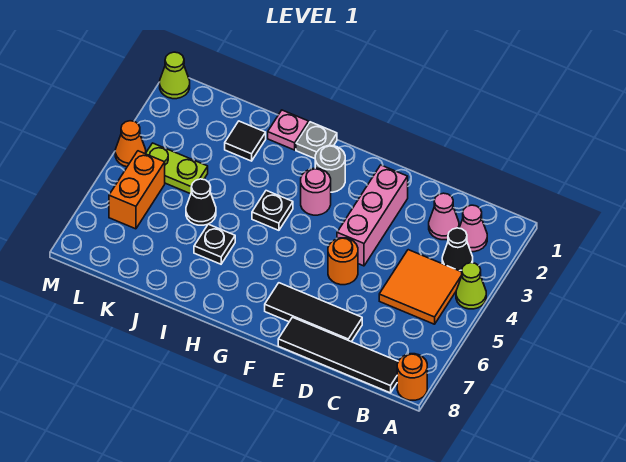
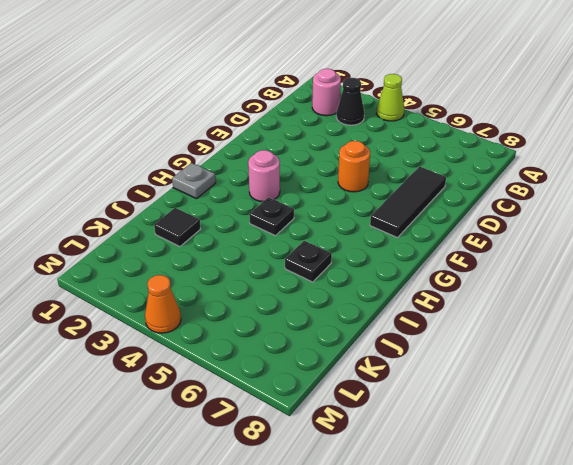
pink 1x1 round brick [312,69,341,116] -> pink 1x1 cone [459,205,487,252]
none -> orange 1x1 round brick [397,354,427,400]
none -> orange 2x2 tile [379,250,462,324]
none -> black 1x4 tile [278,317,398,393]

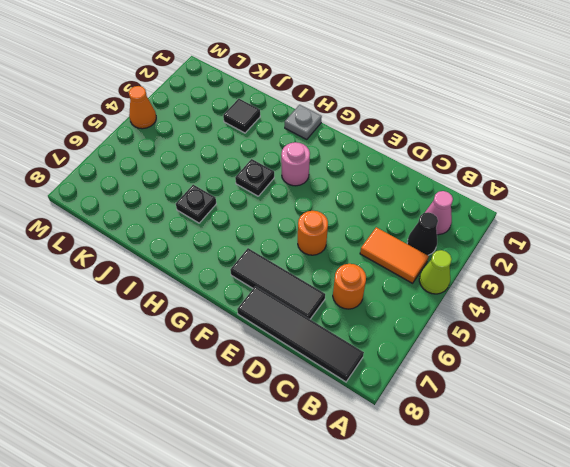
orange 1x2 tile [360,227,429,283] -> orange 2x2 tile [379,250,462,324]
orange 1x1 round brick [333,264,366,309] -> orange 1x1 round brick moved to [397,354,427,400]
none -> pink 1x1 cone [429,193,459,240]
none -> pink 1x3 brick [337,165,408,266]
none -> grey 1x1 round brick [315,146,345,192]

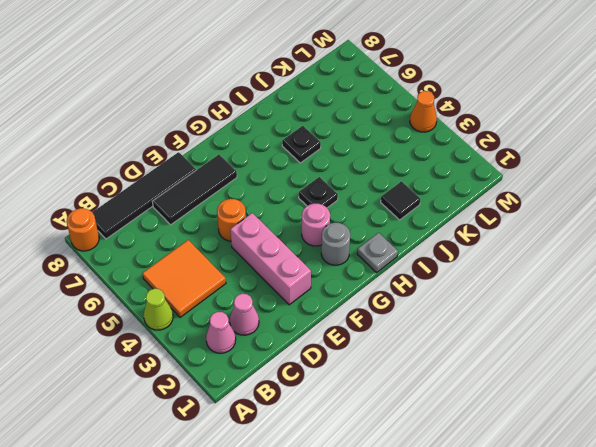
none -> black 1x1 cone [442,228,473,272]
none -> pink 1x1 plate [268,110,309,150]
none -> black 1x1 cone [186,179,216,225]

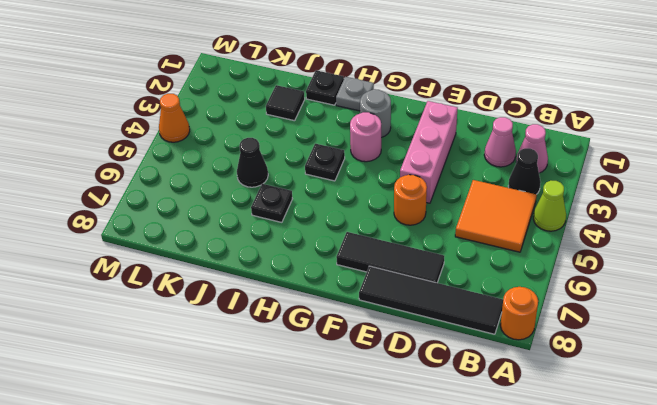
black 1x1 plate [306,70,344,105] -> pink 1x1 plate [268,110,309,150]
none -> lime 1x2 plate [145,143,208,194]
none -> orange 1x2 brick [109,151,165,229]
none -> lime 1x1 cone [160,52,190,99]

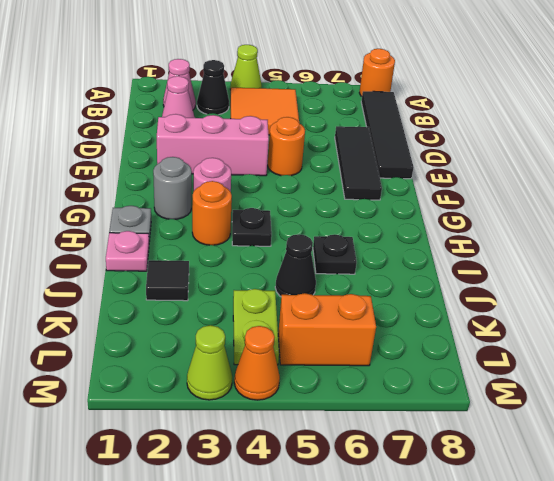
orange 1x1 round brick [192,181,232,245] -> none
lime 1x1 cone [187,325,232,400] -> lime 1x1 cone moved to [160,52,190,99]

